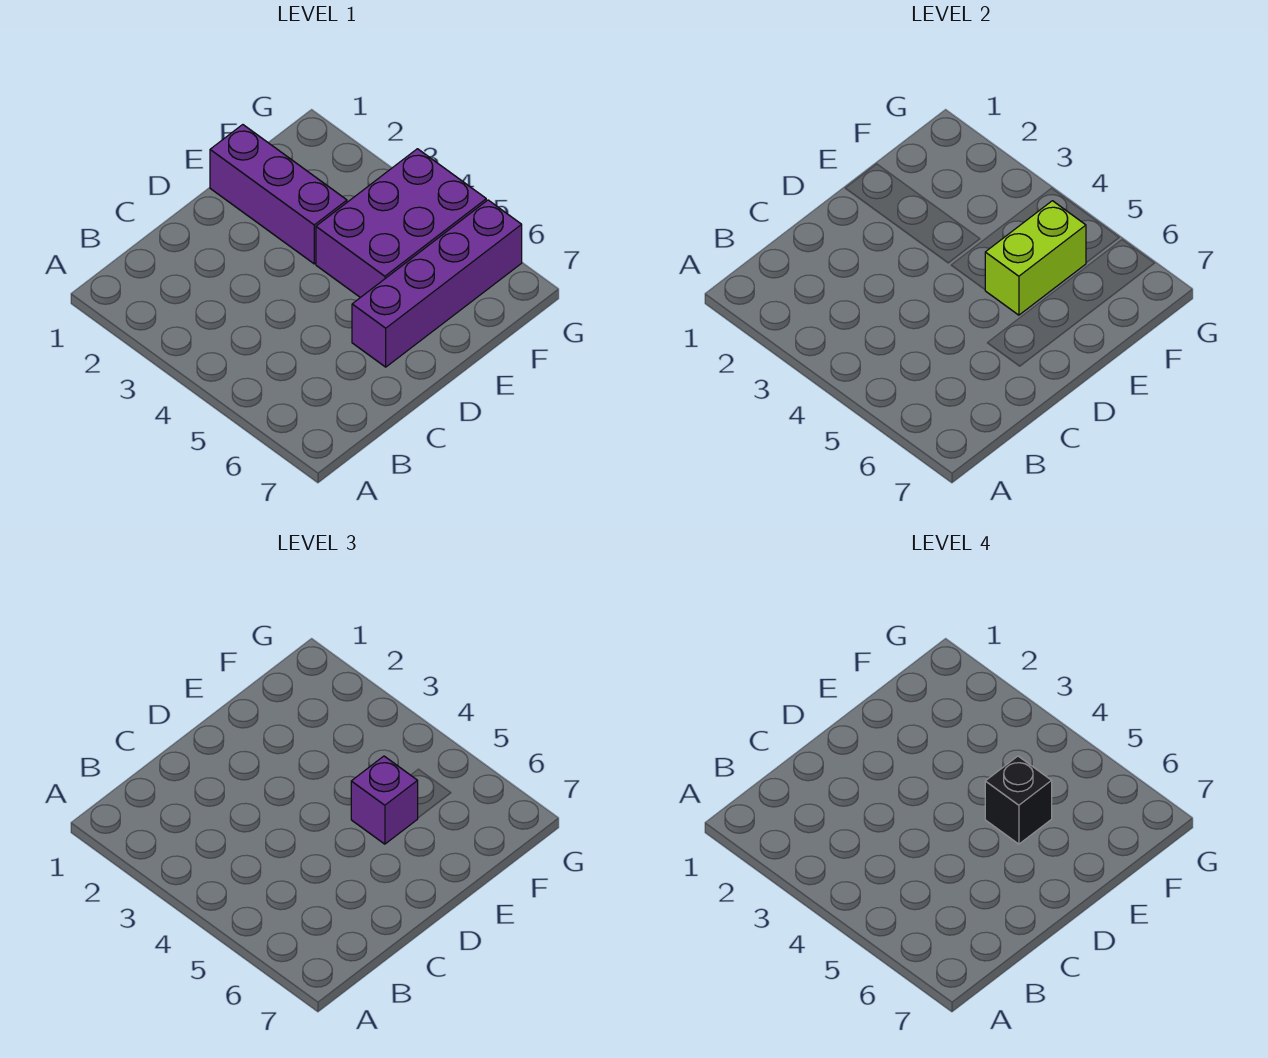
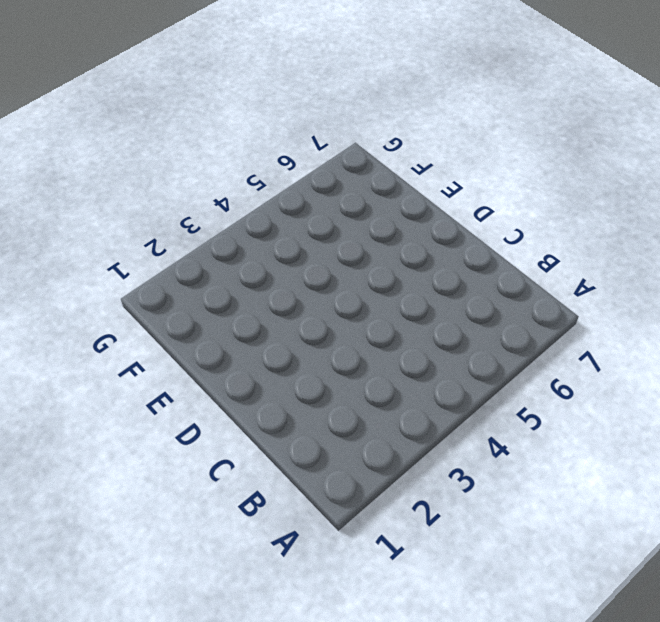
none -> purple 1x4 brick [352,200,522,367]
none -> purple 1x3 brick [210,125,347,264]

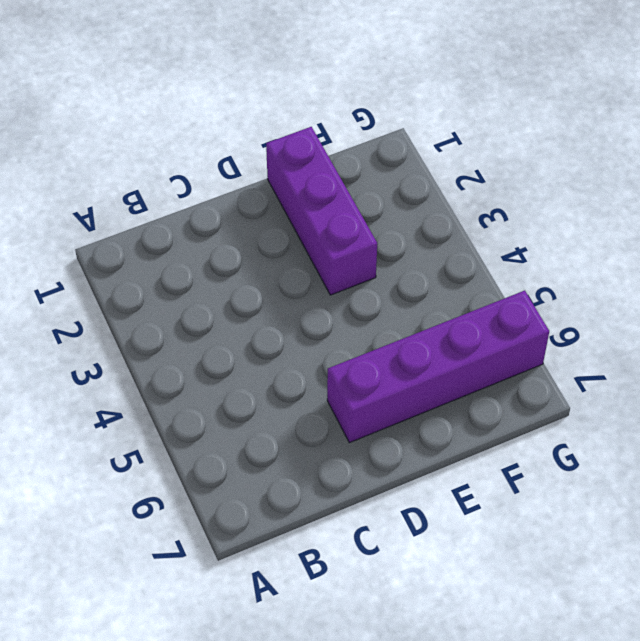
none -> purple 2x3 brick [316,149,486,298]
none -> lime 1x2 brick [985,201,1086,315]

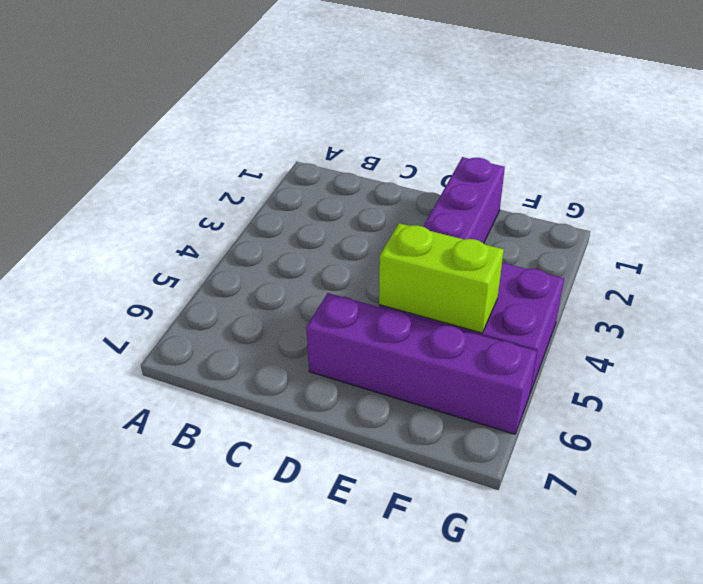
none -> purple 1x1 brick [351,756,418,844]
none -> black 1x1 brick [985,756,1052,844]

